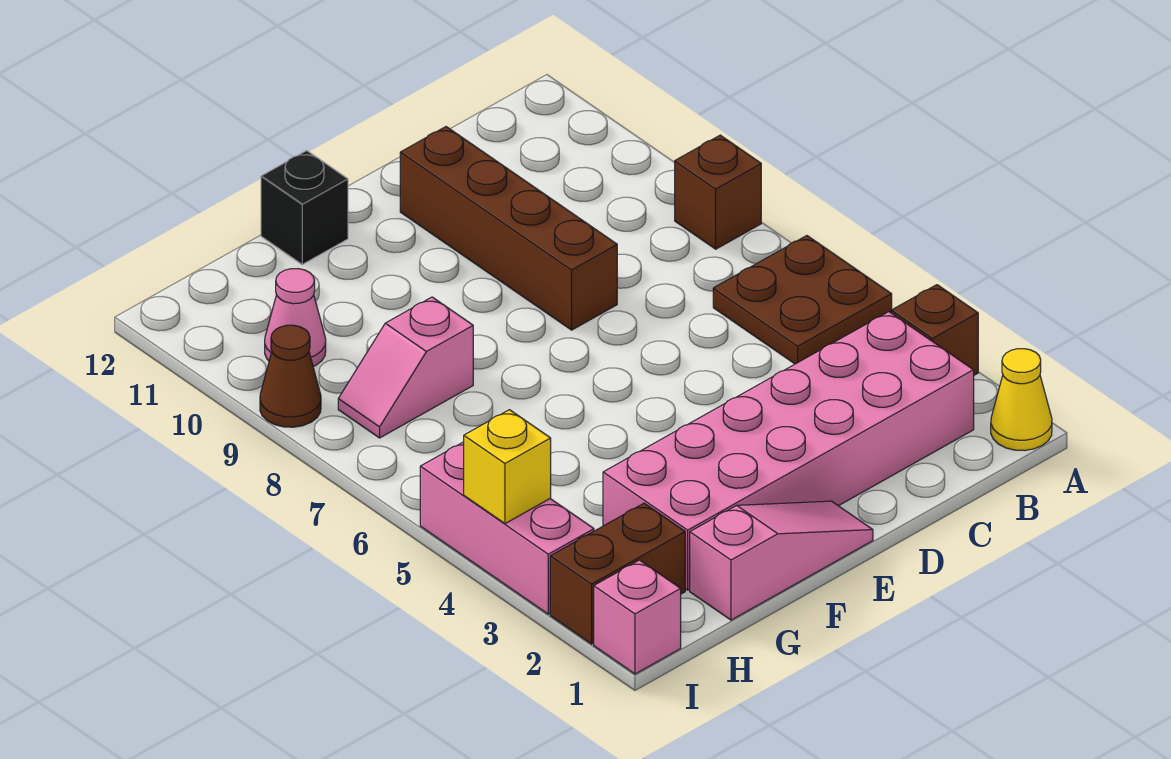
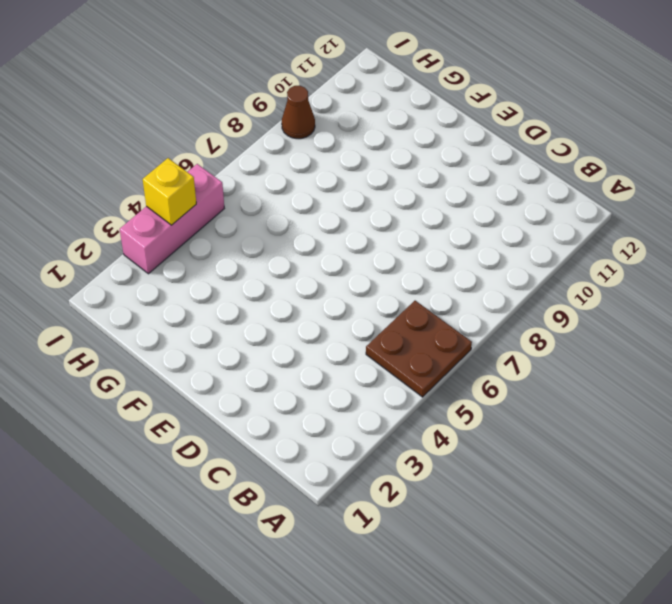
none -> yellow 1x1 cone [991,349,1052,451]
none -> brown 1x1 brick [891,285,978,375]
none -> brown 1x1 brick [675,135,761,249]

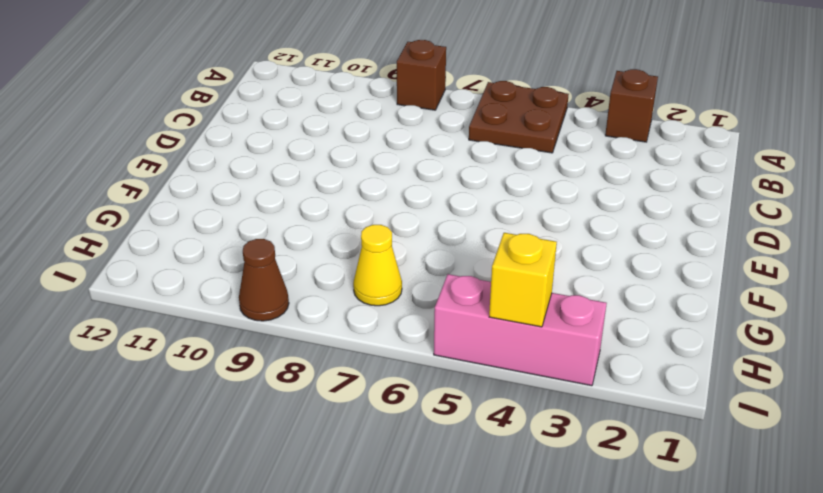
yellow 1x1 cone [353,225,402,306] -> yellow 1x1 cone moved to [991,349,1052,451]
none -> pink 2x6 brick [603,312,974,590]
none -> brown 1x4 brick [400,127,617,330]
none -> pink 1x3 slope [690,501,873,620]

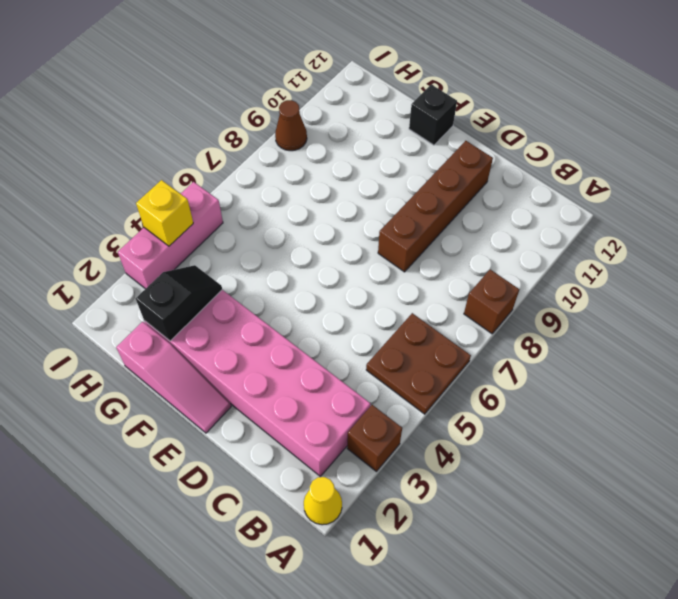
black 1x2 slope [136,265,222,341] -> none
none -> pink 1x2 slope [338,297,473,438]
none -> brown 1x2 brick [550,503,685,644]
none -> pink 1x1 cone [265,269,326,367]

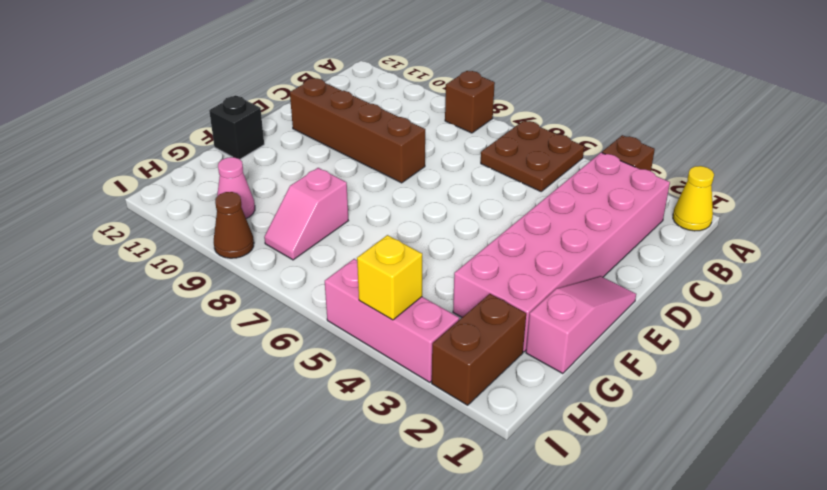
none -> pink 1x1 brick [594,560,681,674]

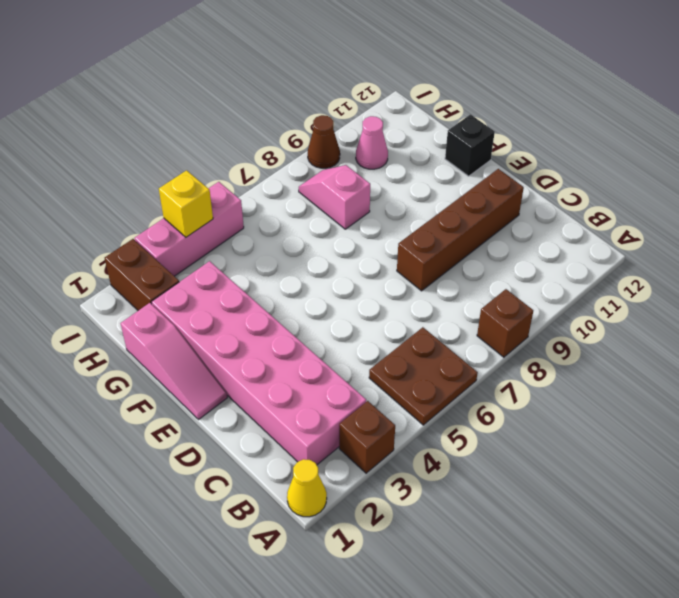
none -> pink 1x1 brick [594,560,681,674]

